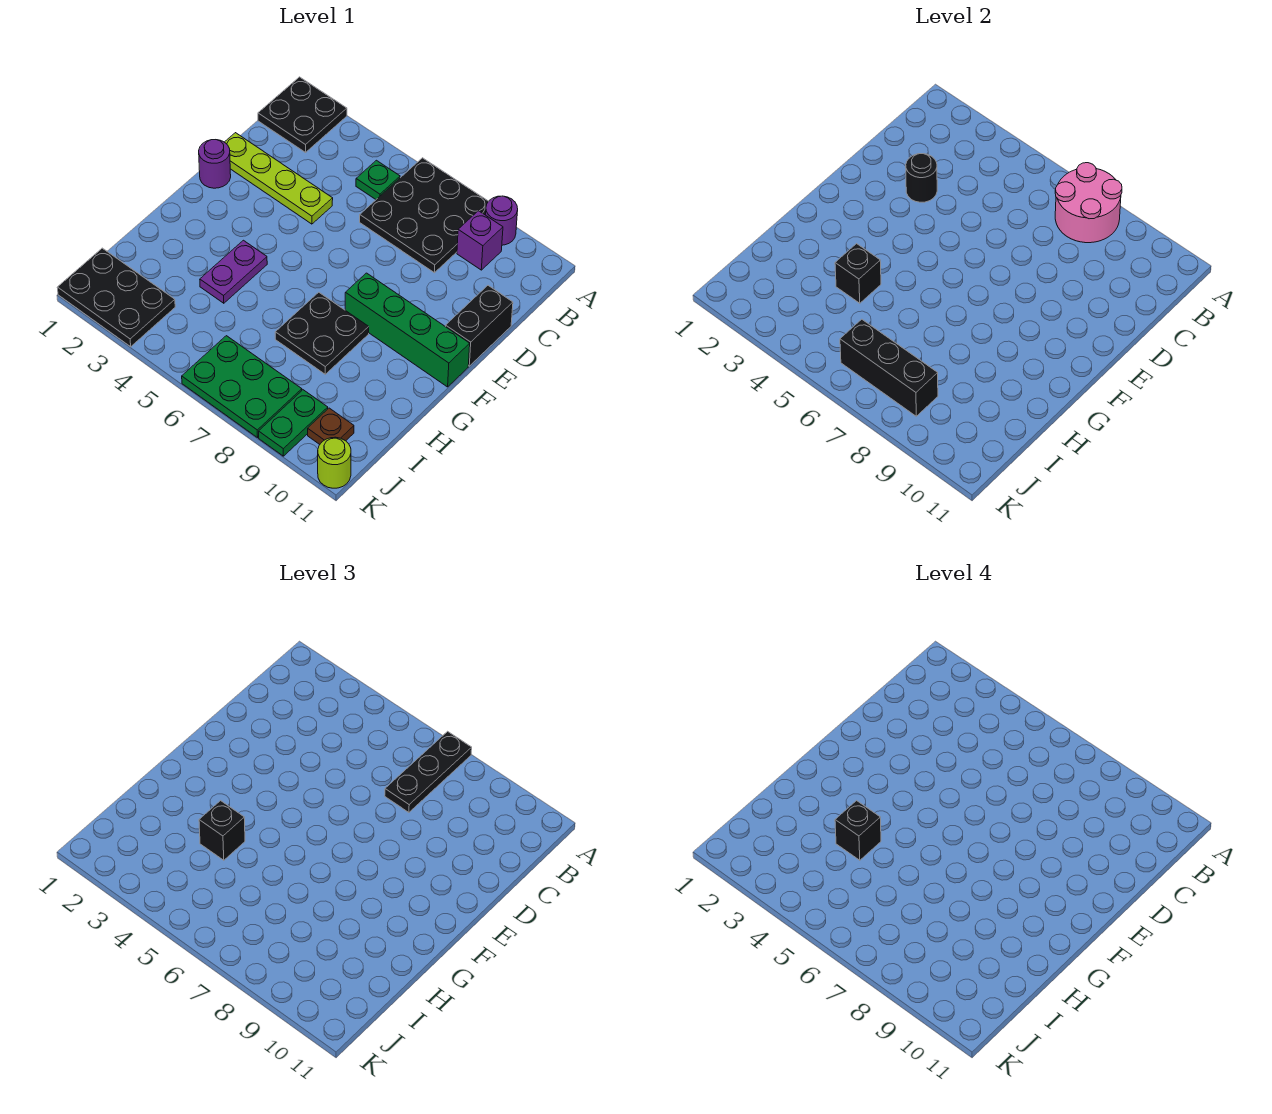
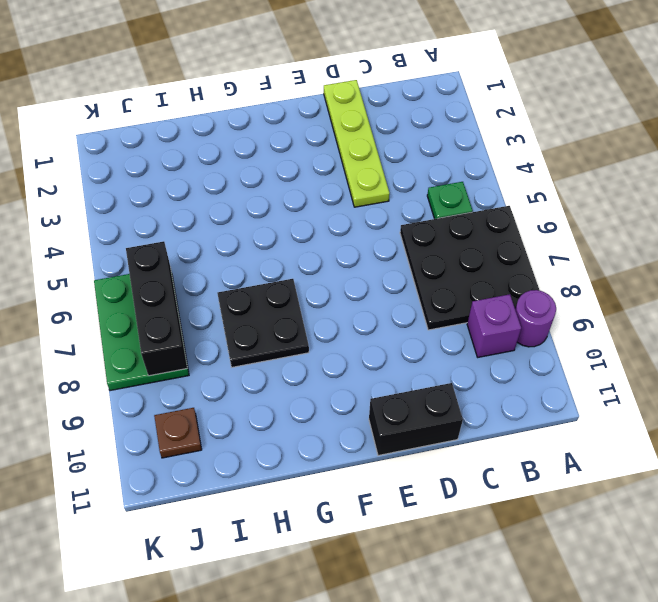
none -> black 2x2 plate [258,77,347,152]
none -> purple 1x1 round brick [199,140,231,188]
none -> green 1x4 brick [345,273,470,387]

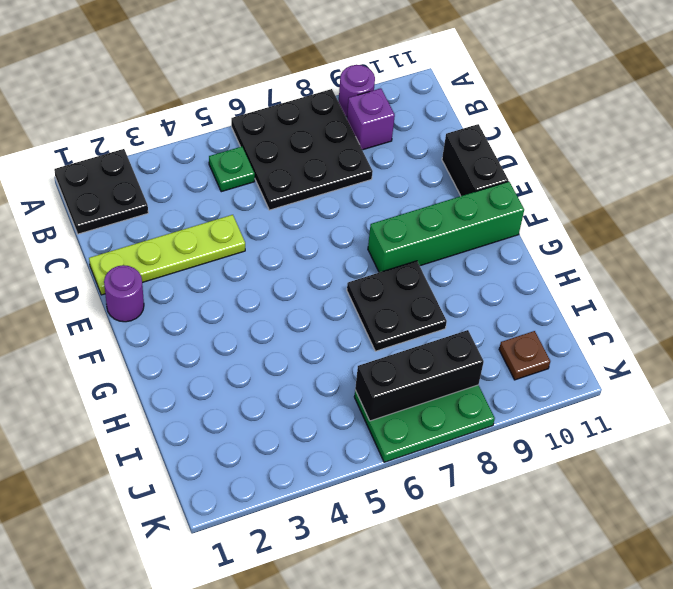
none -> purple 1x2 plate [200,240,267,303]
none -> black 2x3 plate [57,248,175,347]
none -> green 1x2 plate [259,390,328,456]

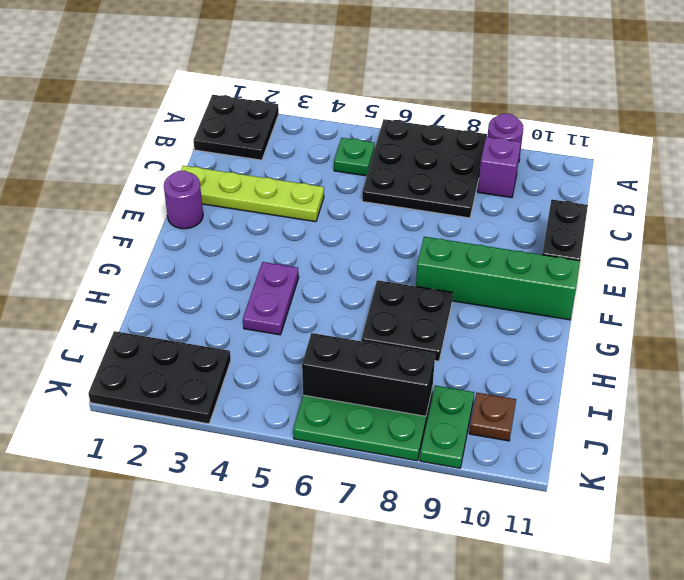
none -> lime 1x1 round brick [318,437,351,488]
none -> pink 2x2 round brick [1055,163,1122,243]
none -> black 1x1 round brick [906,154,937,202]

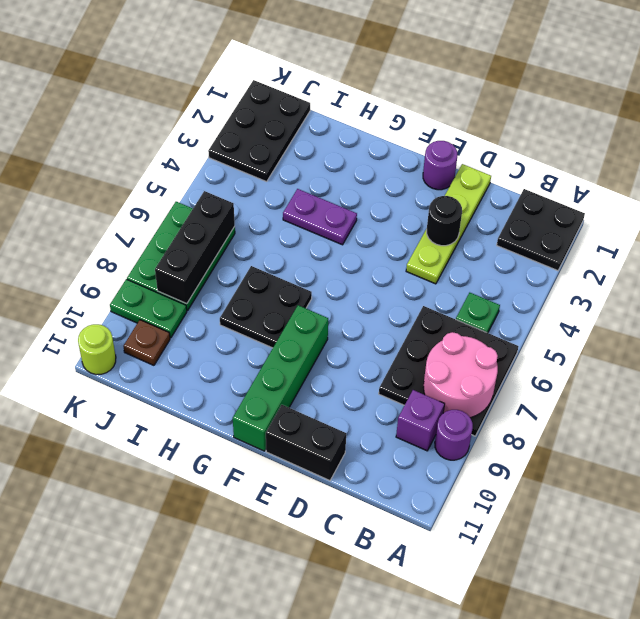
none -> black 1x1 brick [835,244,881,303]
none -> black 1x3 plate [385,731,472,812]
none -> black 1x1 brick [199,801,245,860]

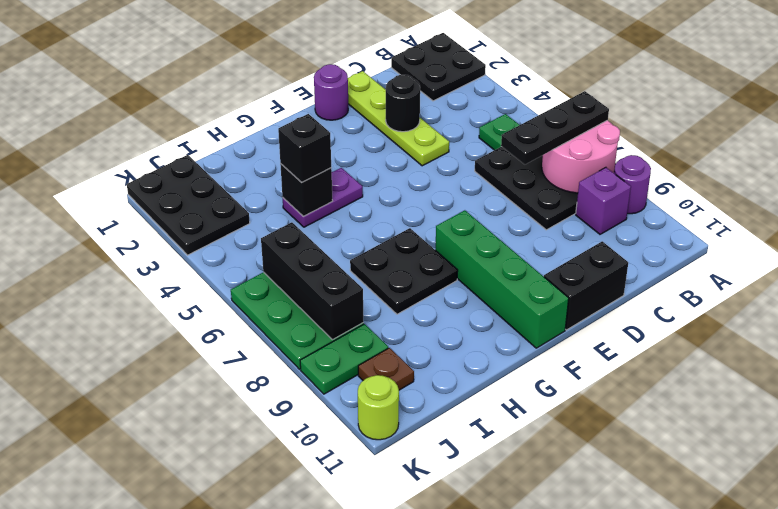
none -> black 1x1 brick [835,801,881,860]

